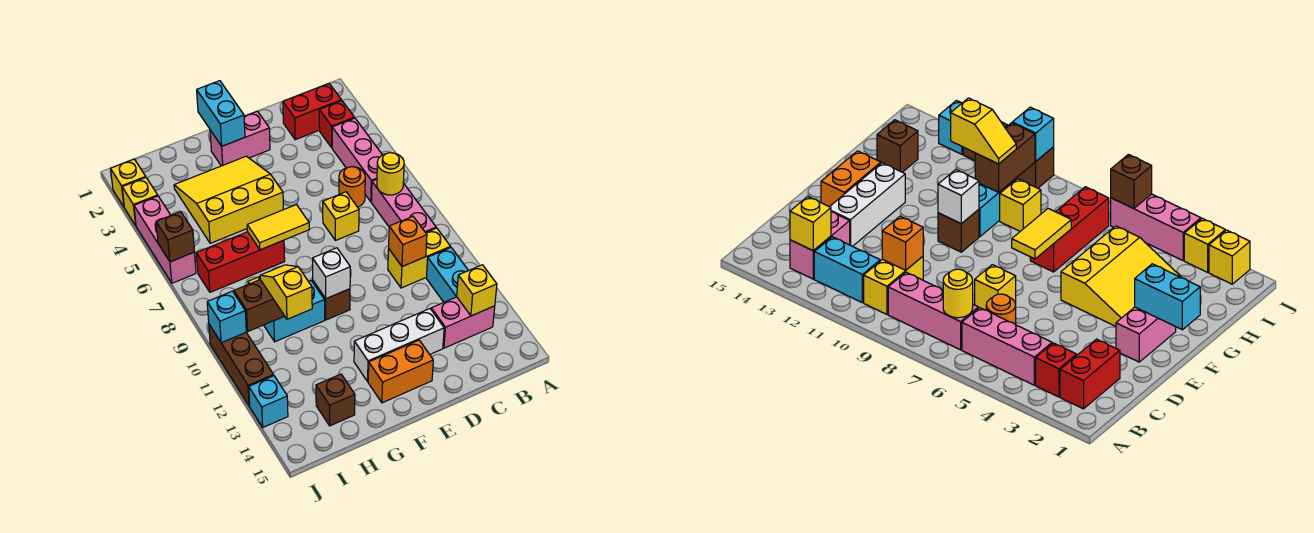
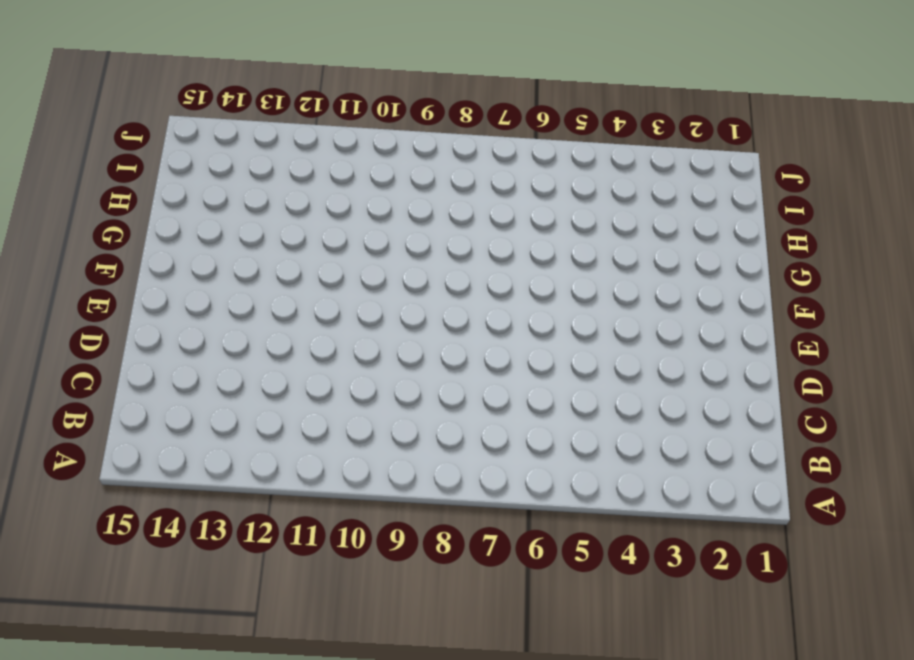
none -> red 1x2 brick [283,84,341,140]
none -> red 1x1 brick [319,101,354,148]
none -> pink 1x3 brick [332,118,382,201]
none -> pink 1x3 brick [371,179,436,233]

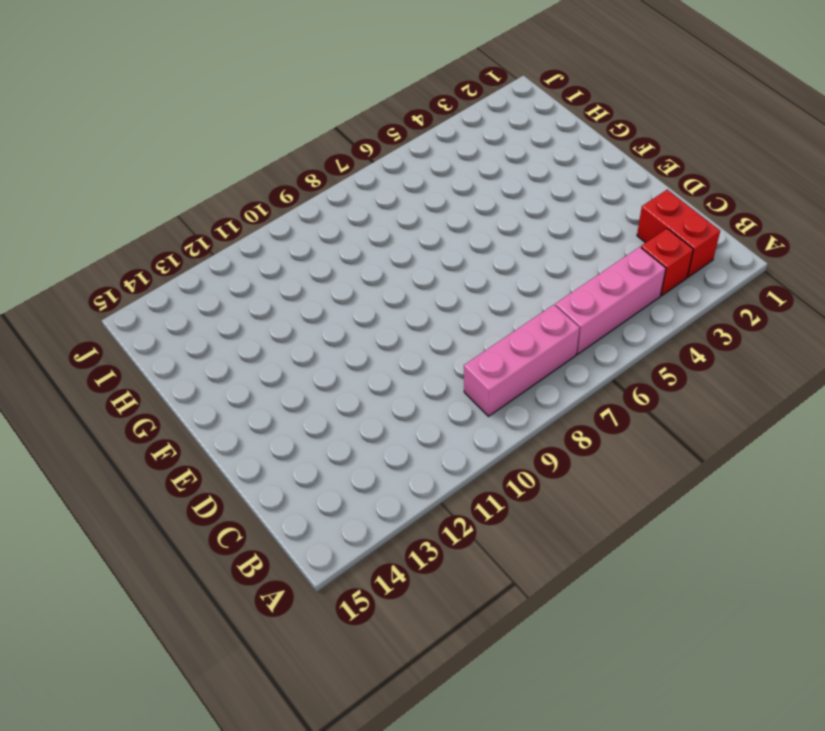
none -> yellow 1x2 brick [388,228,450,288]
none -> cyan 1x2 brick [426,247,469,302]
none -> pink 1x2 brick [431,297,495,348]
none -> orange 1x1 round brick [339,167,365,207]

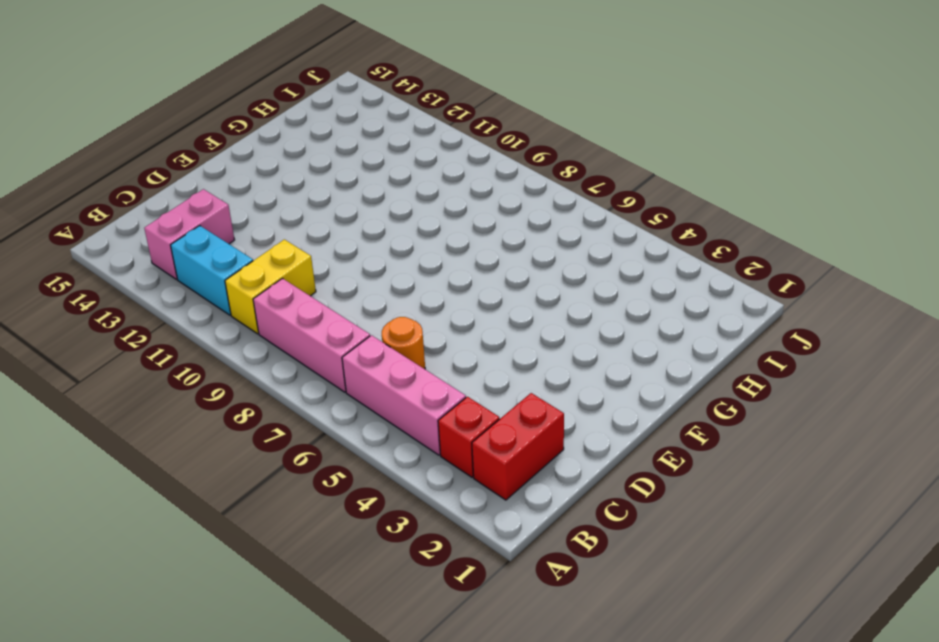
none -> yellow 1x1 brick [323,192,359,241]
none -> white 1x3 brick [354,309,444,381]
none -> pink 1x2 brick [210,111,270,166]
none -> orange 1x2 brick [368,340,433,403]

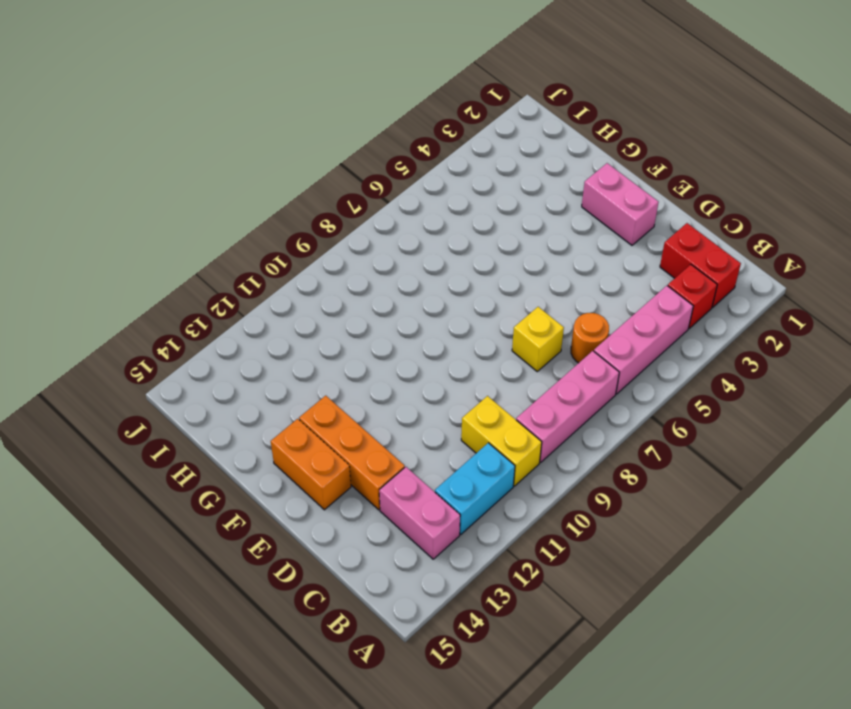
orange 1x3 brick [299,396,405,510] -> white 1x3 brick [354,309,444,381]
none -> yellow 3x3 slope [174,156,283,243]
none -> brown 1x1 brick [313,281,350,320]
none -> red 1x3 brick [196,232,285,292]
none -> cyan 1x2 brick [264,281,325,342]

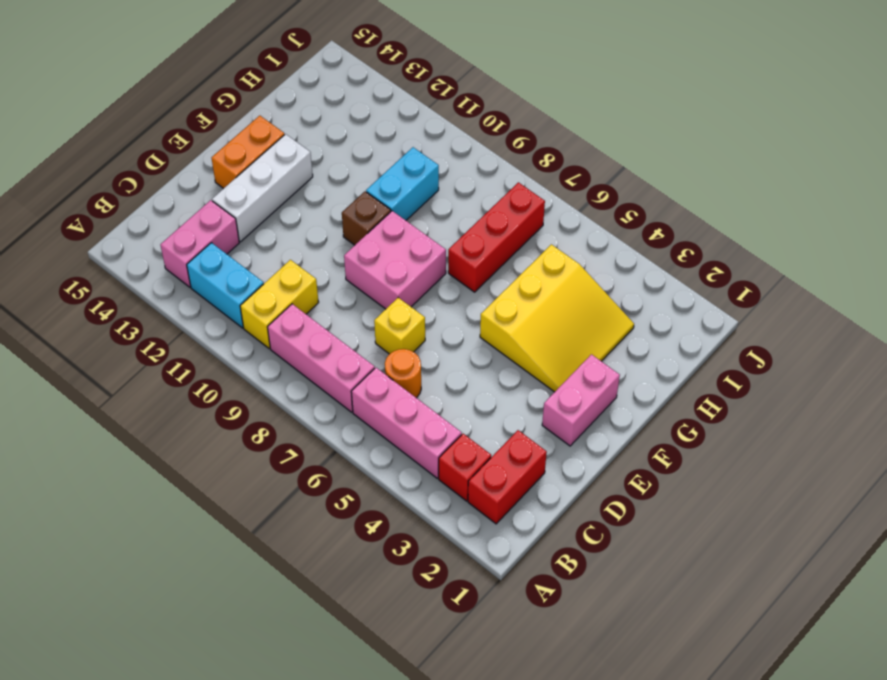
pink 2x2 brick [344,211,446,309] -> none
none -> yellow 1x1 brick [1000,179,1041,231]
none -> brown 1x1 brick [316,374,355,426]
none -> yellow 1x1 brick [111,159,146,207]
none -> yellow 1x1 brick [122,178,158,226]

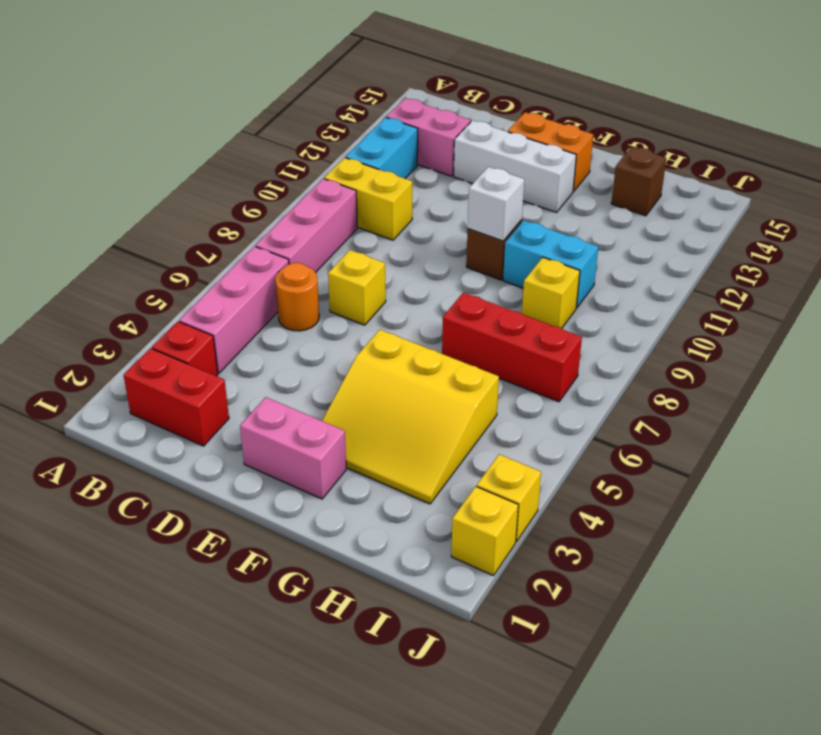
none -> pink 1x3 brick [134,196,196,283]
none -> brown 1x3 brick [209,325,274,406]
none -> cyan 1x1 brick [249,376,288,427]
none -> yellow 1x1 round brick [377,153,404,195]

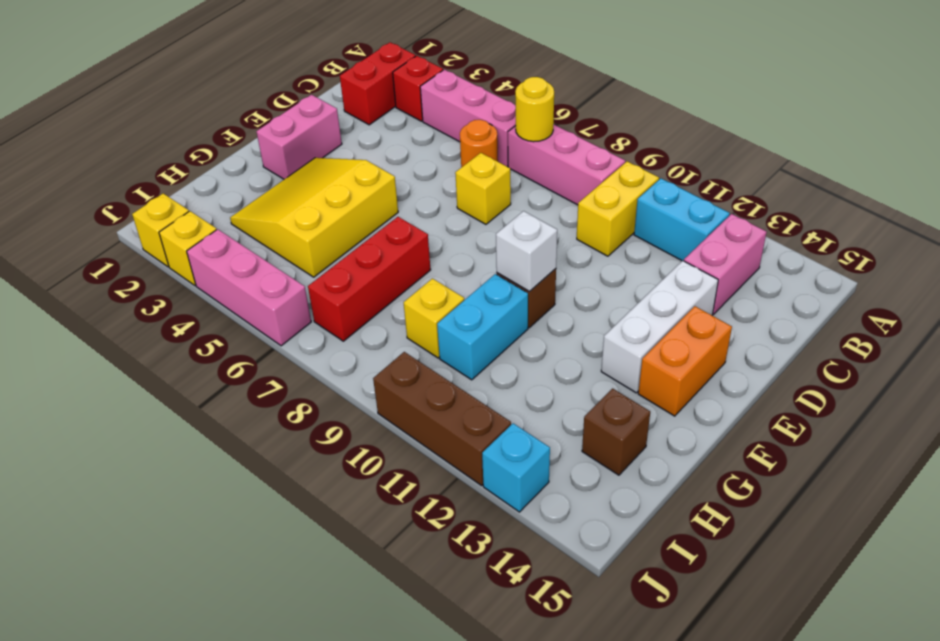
none -> yellow 1x1 brick [457,265,497,316]
none -> orange 1x1 brick [389,216,427,266]
none -> cyan 1x2 brick [197,81,245,146]
none -> yellow 1x2 tile [247,205,309,250]

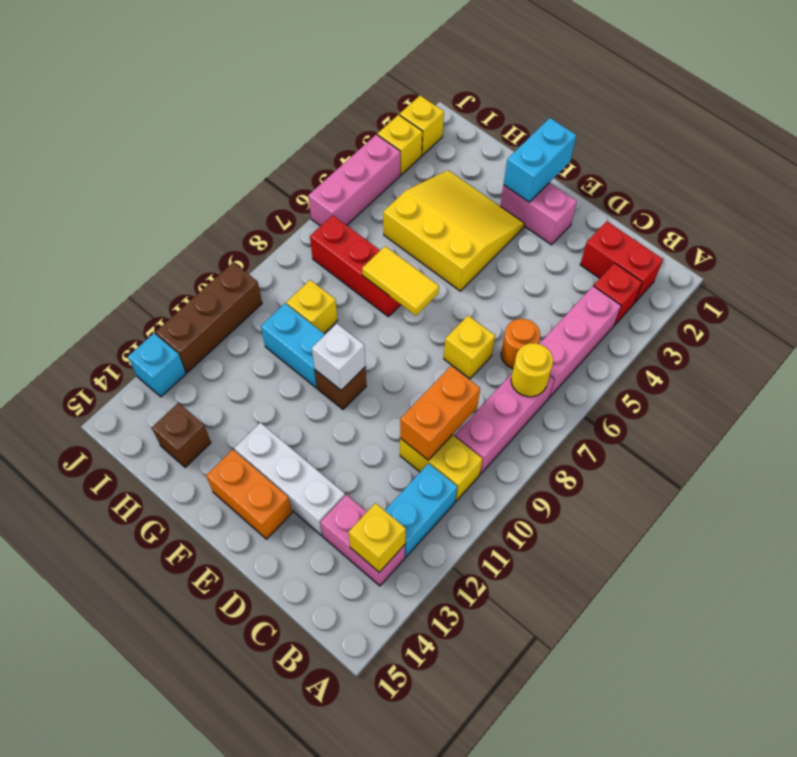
orange 1x2 brick [400,366,480,460] -> orange 1x1 brick [389,216,427,266]
none -> brown 1x2 brick [234,280,284,331]
none -> brown 1x1 brick [156,212,195,262]
none -> cyan 1x1 brick [207,291,246,343]
none -> yellow 1x2 slope [260,265,312,319]

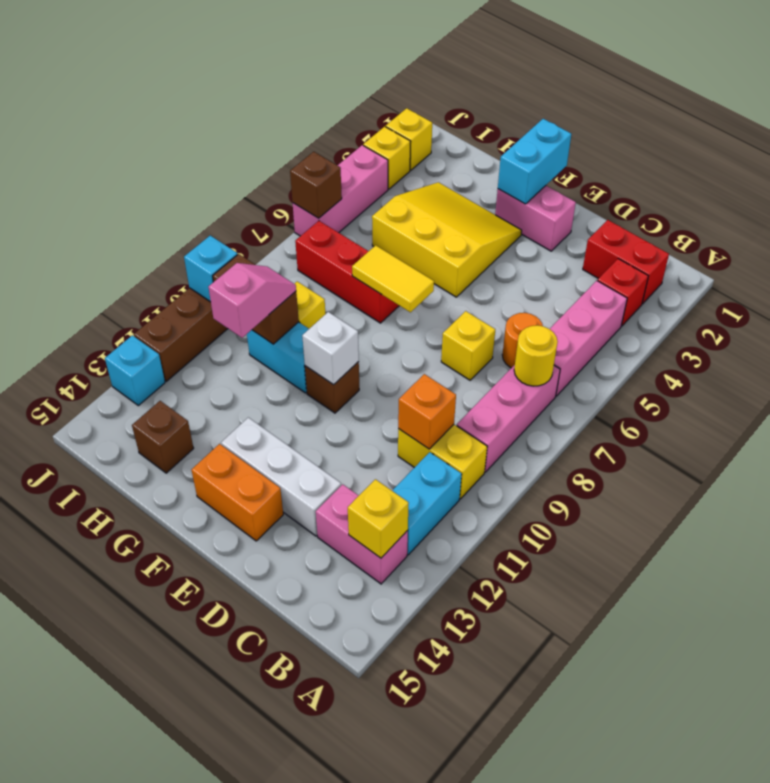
pink 1x2 slope [209,263,296,338] -> yellow 1x2 slope [260,265,312,319]

